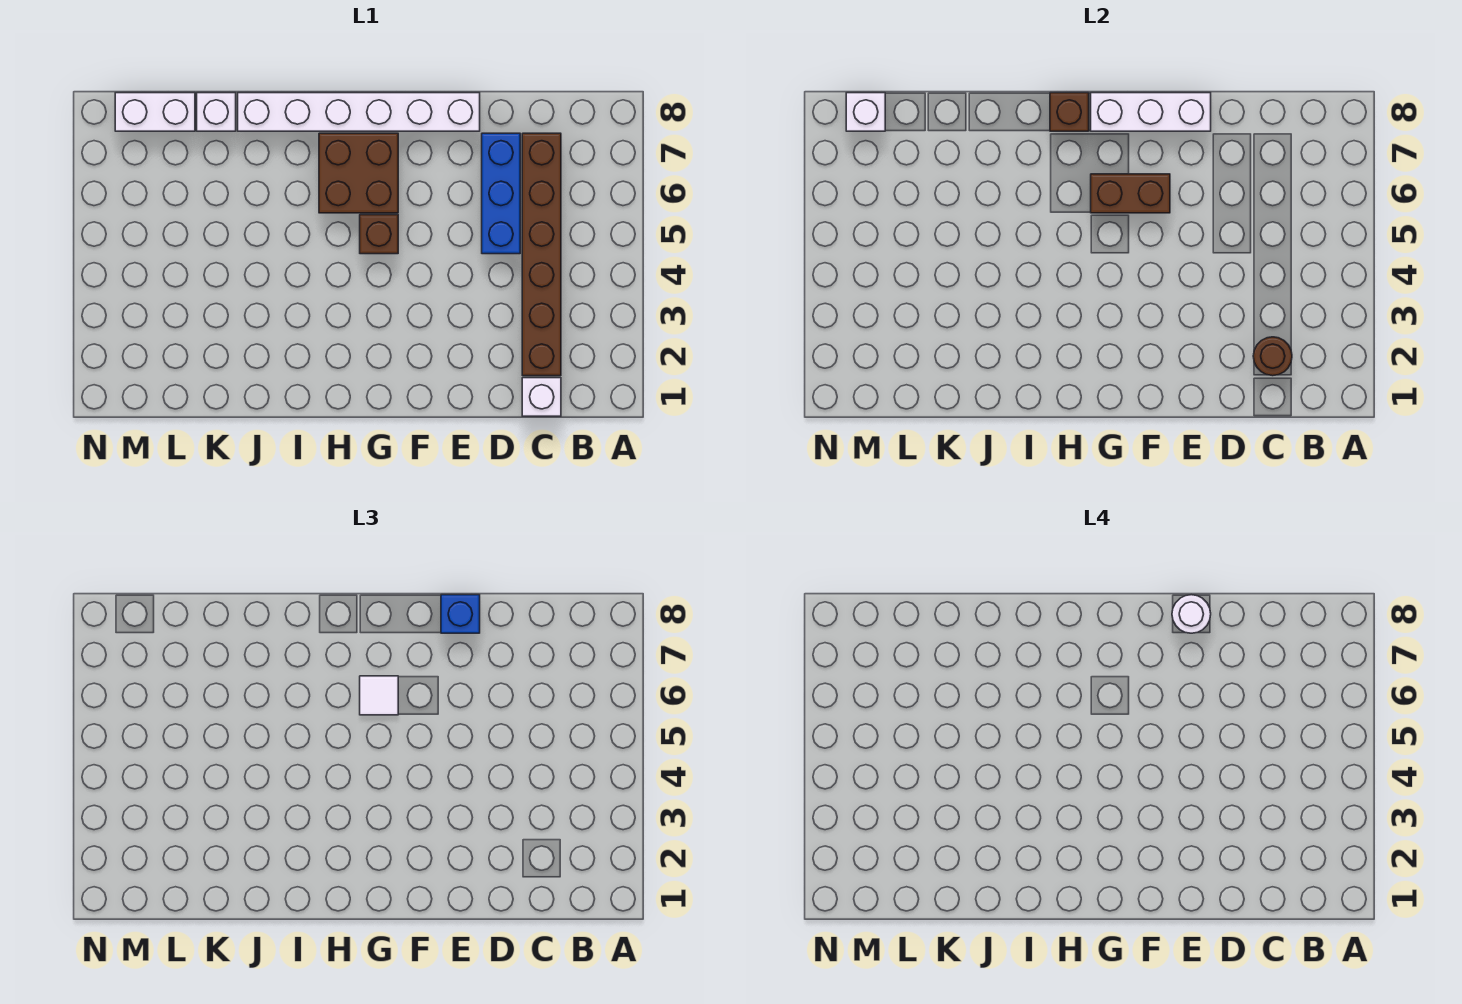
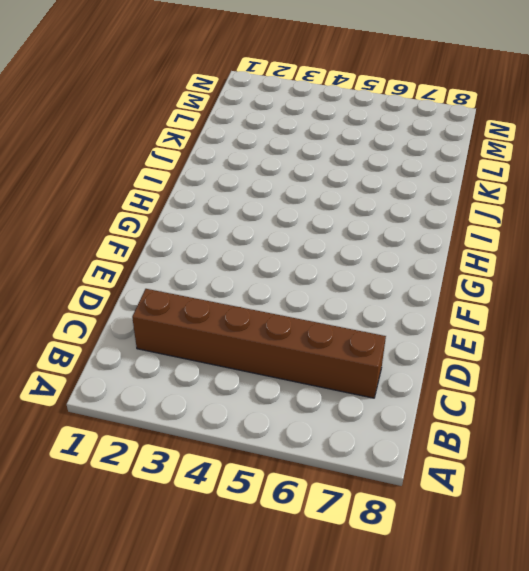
none -> white 1x1 brick [522,378,561,416]
none -> blue 1x3 brick [482,133,520,254]
none -> white 1x6 brick [238,93,480,131]

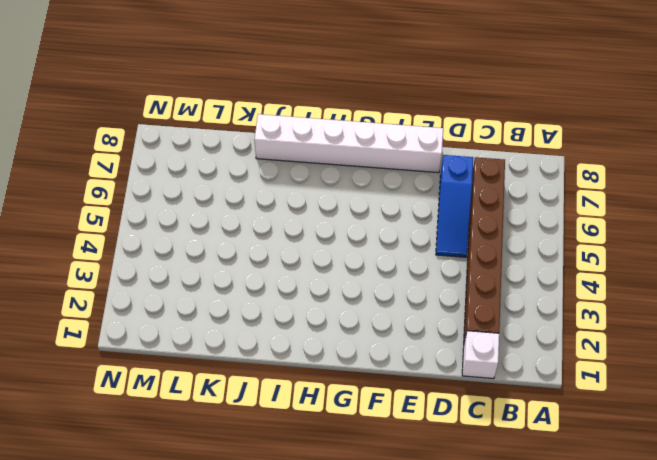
blue 1x3 slope [436,155,473,257] -> blue 1x3 brick [482,133,520,254]
none -> brown 1x1 brick [360,215,398,254]
none -> brown 2x2 brick [319,133,398,213]
none -> white 1x1 brick [197,93,236,131]

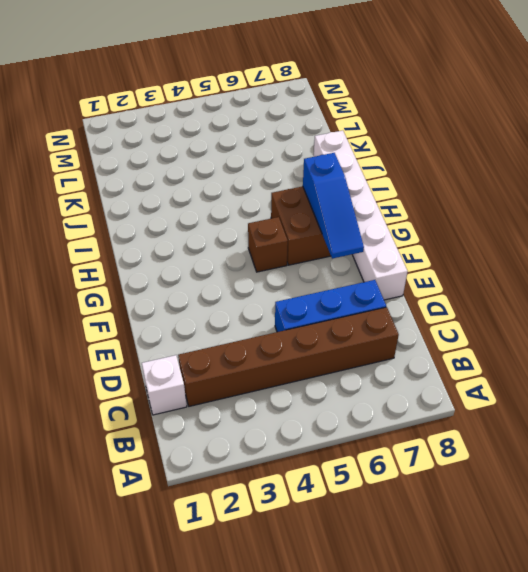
blue 1x3 slope [303,153,364,259] -> none
none -> white 1x1 brick [197,93,236,131]
none -> white 1x2 brick [115,93,195,131]
none -> brown 1x1 round brick [1253,337,1292,376]

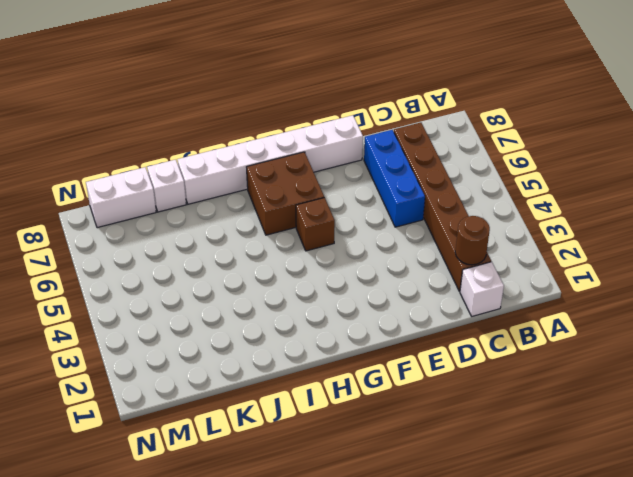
none -> white 1x3 brick [1091,93,1211,131]
none -> brown 1x2 brick [1091,174,1170,213]
none -> brown 1x1 brick [1050,93,1089,131]

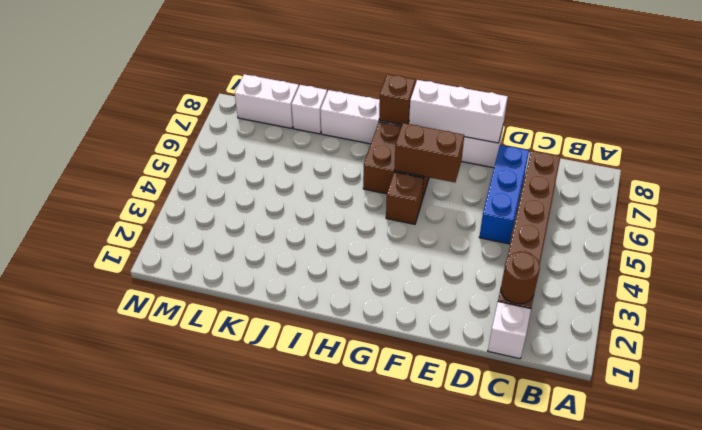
none -> white 1x1 brick [846,93,885,131]
none -> blue 1x1 brick [441,595,480,633]
none -> white 1x1 tile [360,676,398,715]

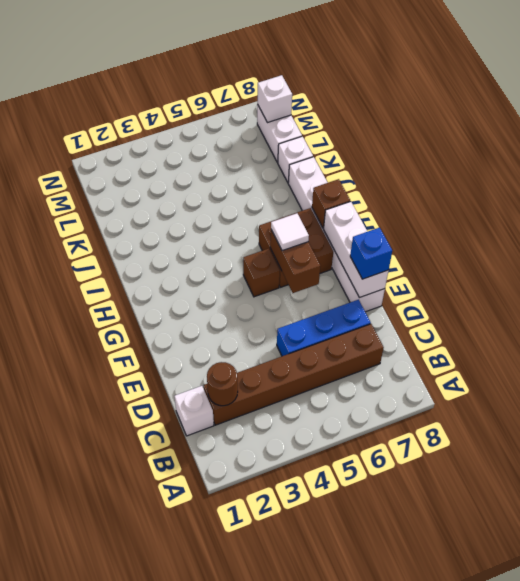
none -> white 1x1 round brick [1172,595,1211,633]

